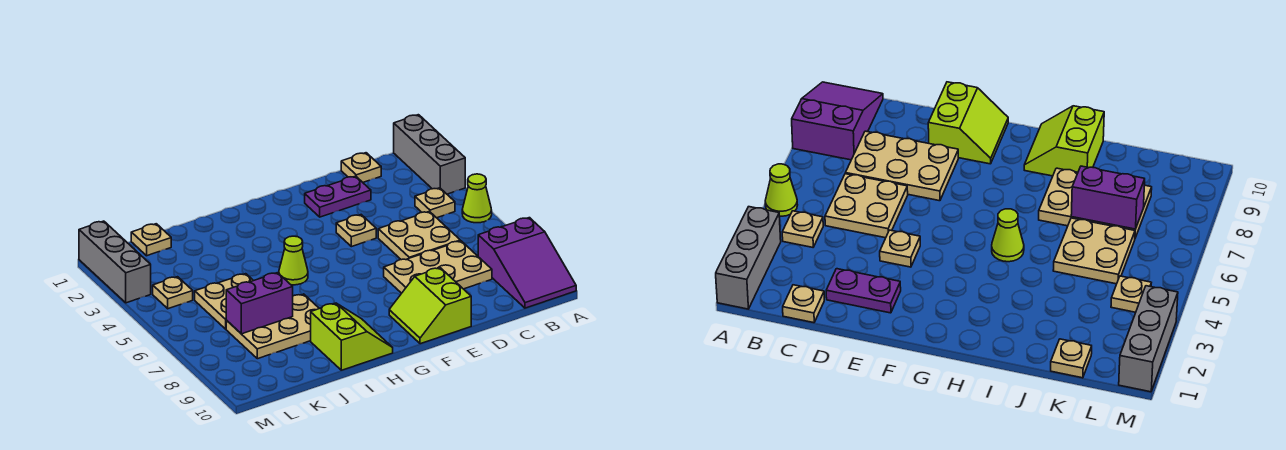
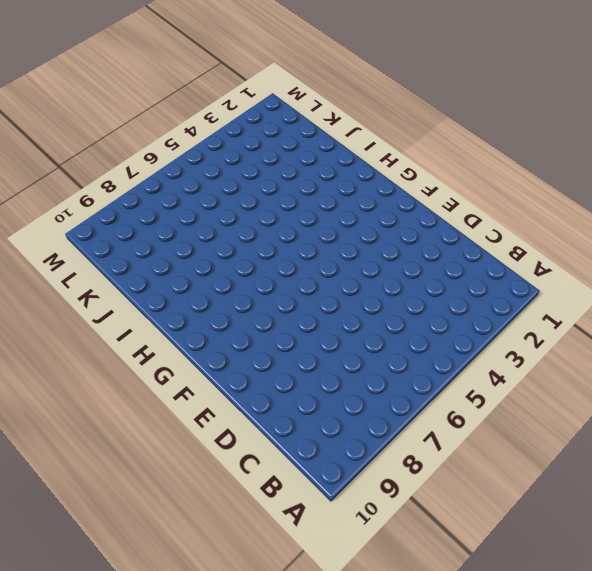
none -> grey 1x3 brick [394,115,465,194]
none -> lime 1x1 cone [462,174,492,223]
none -> purple 2x3 slope [478,218,576,308]

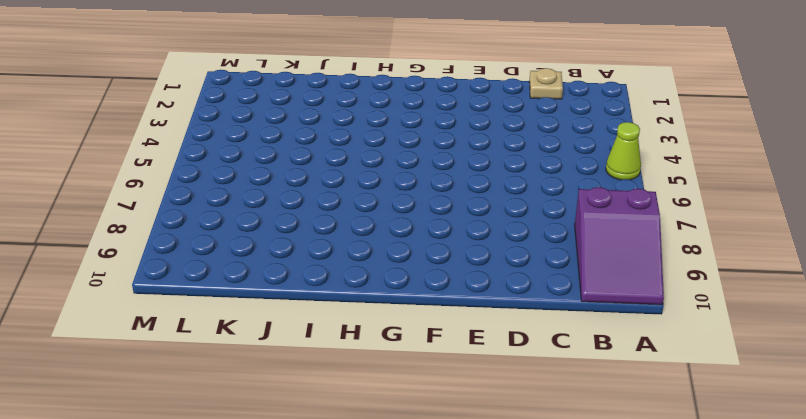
none -> grey 1x3 brick [394,115,465,194]
none -> tan 1x1 plate [415,188,455,218]
none -> tan 2x2 plate [378,211,460,260]

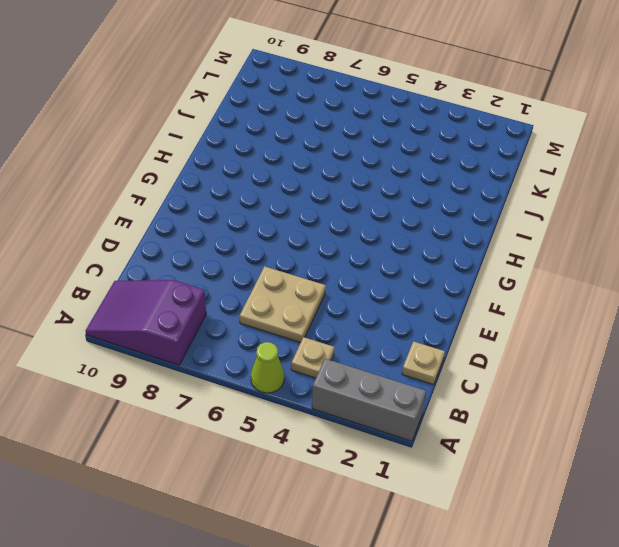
none -> tan 2x3 plate [384,241,492,293]
none -> purple 1x2 plate [305,176,371,217]
none -> tan 1x1 plate [336,215,376,247]

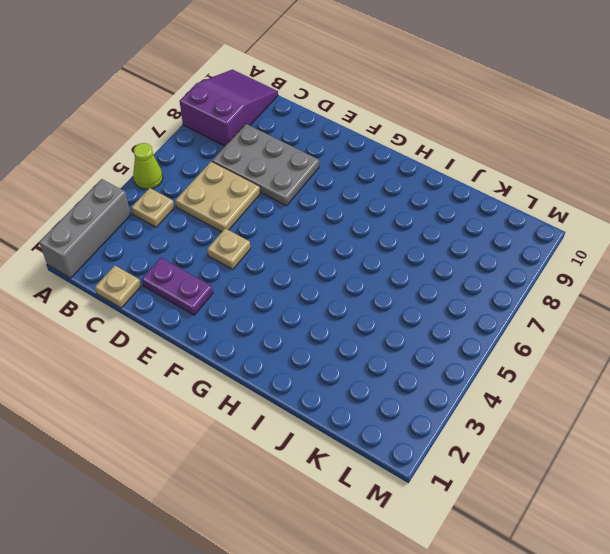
grey 2x3 plate [212,124,319,206] -> tan 2x3 plate [384,241,492,293]
none -> lime 2x2 slope [389,268,471,344]
none -> lime 1x1 cone [279,236,308,285]
none -> lime 2x2 slope [311,303,393,370]

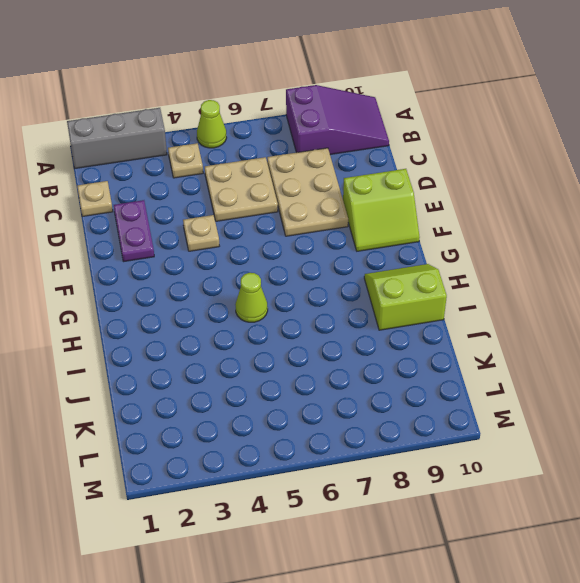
none -> tan 2x3 plate [226,294,319,359]
none -> tan 2x2 plate [195,274,253,329]
none -> tan 1x1 plate [131,224,171,256]

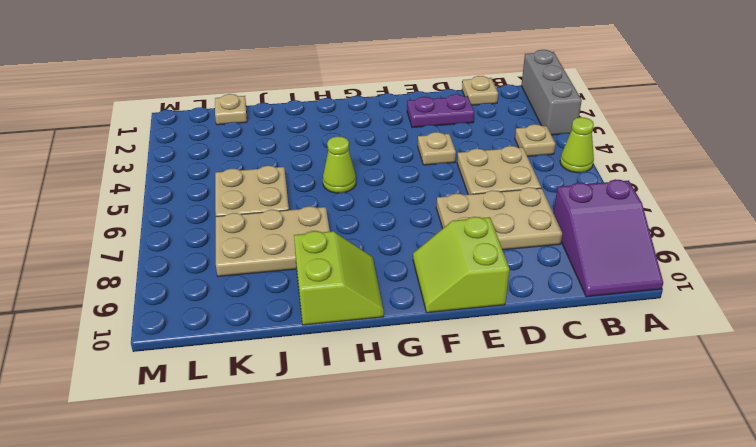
none -> tan 1x1 plate [153,277,193,309]
none -> grey 1x3 brick [79,221,151,303]
none -> purple 1x2 brick [226,273,293,334]

